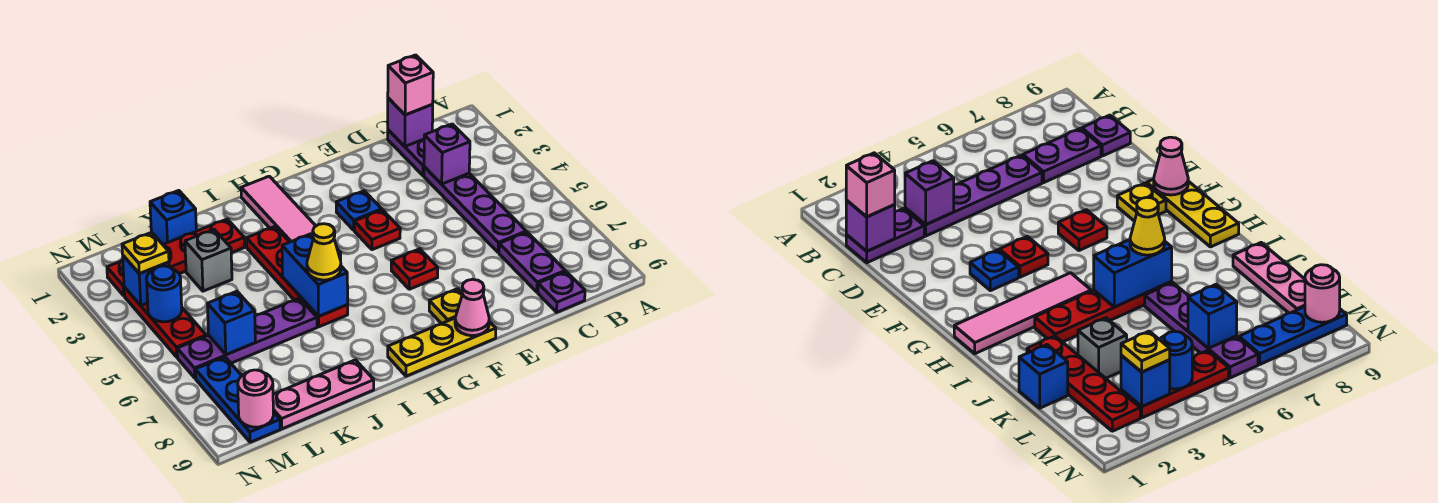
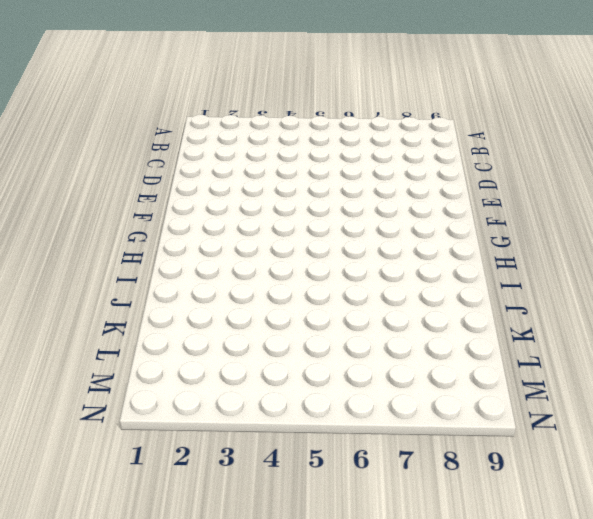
none -> purple 1x2 plate [388,130,424,176]
none -> purple 1x4 plate [424,167,526,253]
none -> purple 1x2 plate [499,232,565,292]

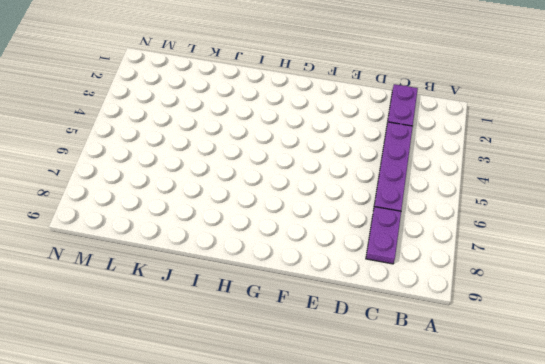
none -> purple 1x1 plate [538,272,585,312]
none -> blue 1x1 plate [336,191,382,230]
none -> red 1x1 plate [354,210,400,250]

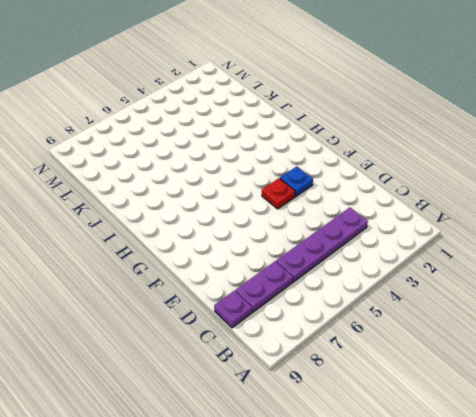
none -> purple 1x2 plate [388,130,424,176]
none -> red 1x1 plate [391,249,438,289]
none -> yellow 1x1 plate [429,289,462,324]

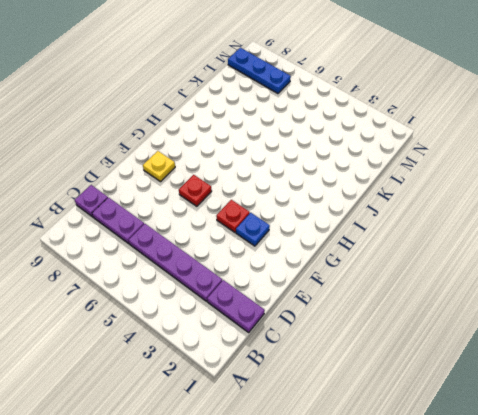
none -> yellow 1x3 plate [388,318,496,376]
none -> pink 1x4 tile [241,176,341,260]
none -> red 1x4 plate [247,227,348,327]

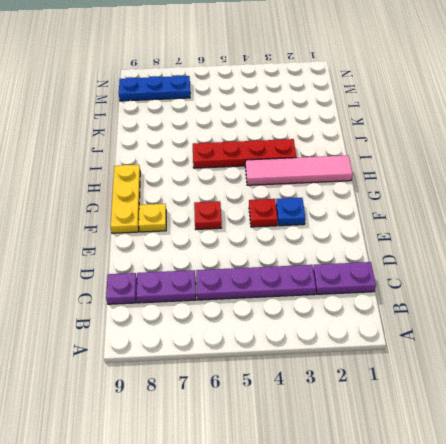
none -> red 1x4 plate [107,219,244,296]
none -> purple 1x4 plate [177,298,317,378]
none -> pink 1x3 plate [273,360,374,429]

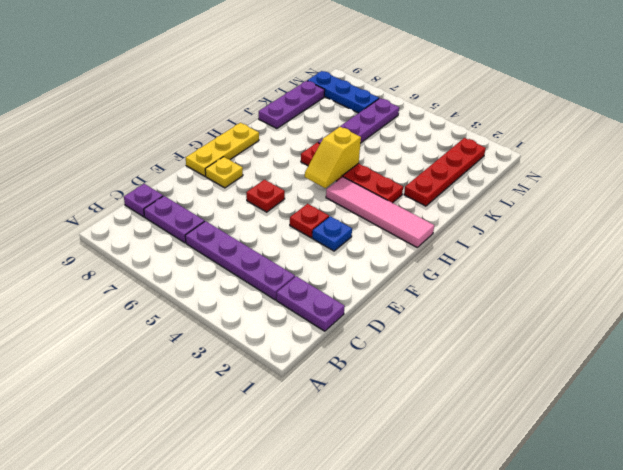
yellow 1x2 slope [305,127,361,188] -> blue 1x2 brick [282,234,348,316]
purple 1x3 plate [259,81,325,129] -> pink 1x3 plate [273,360,374,429]
none -> blue 1x1 brick [150,191,196,244]
none -> grey 1x1 brick [185,230,232,291]
none -> red 1x3 plate [124,287,206,357]

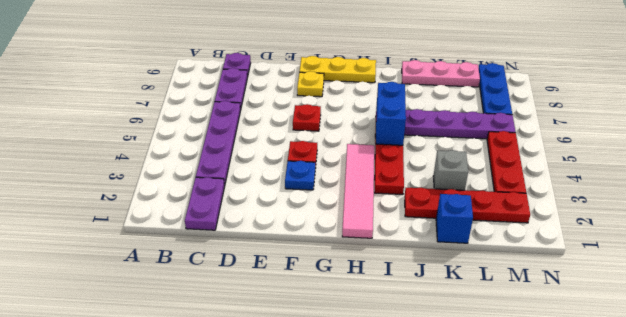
none -> purple 1x1 brick [388,98,433,146]
none -> purple 1x1 brick [424,124,470,184]
none -> pink 1x1 cone [455,279,489,336]

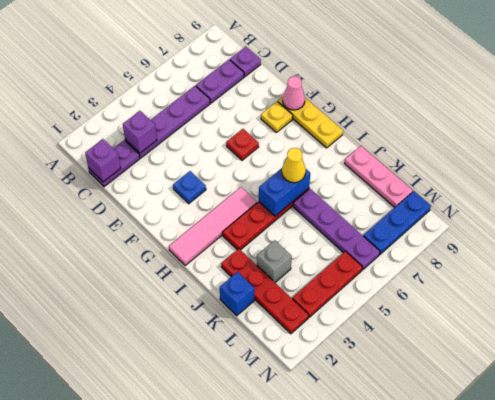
none -> red 1x1 plate [354,210,400,250]
none -> blue 1x1 brick [207,291,255,355]
none -> blue 1x1 brick [123,256,169,305]

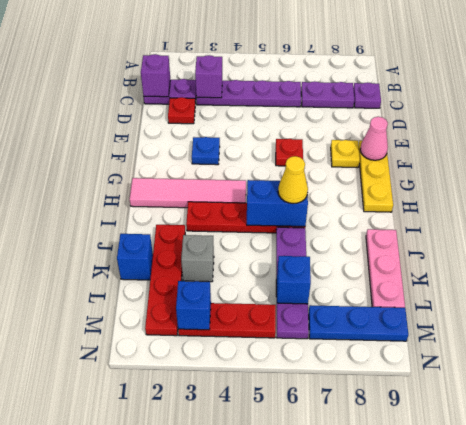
red 1x1 plate [168,97,195,124] -> red 1x1 plate moved to [354,210,400,250]
none -> blue 1x1 round brick [147,266,182,322]
none -> pink 1x1 round brick [238,370,273,427]
none -> pink 1x1 brick [388,55,433,115]

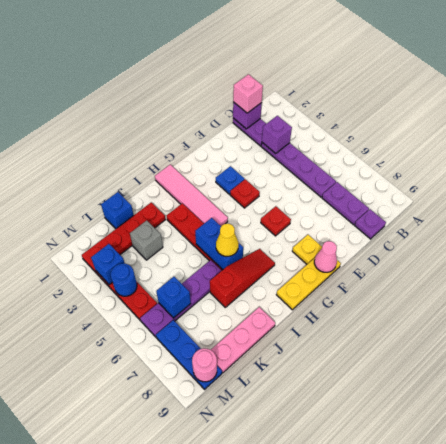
red 1x3 slope [210,249,275,307] -> none
none -> yellow 1x1 plate [122,232,169,274]

